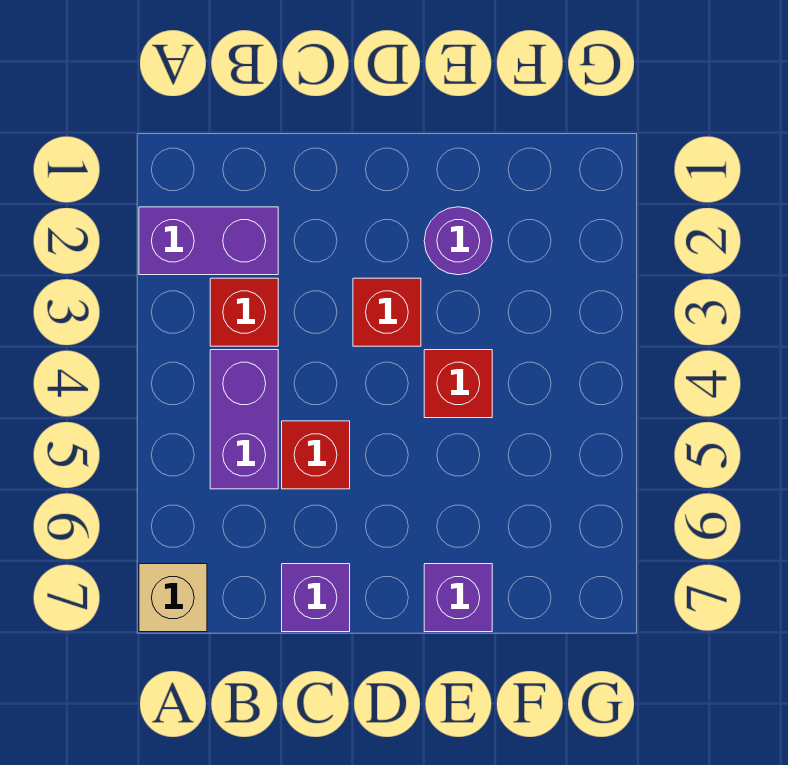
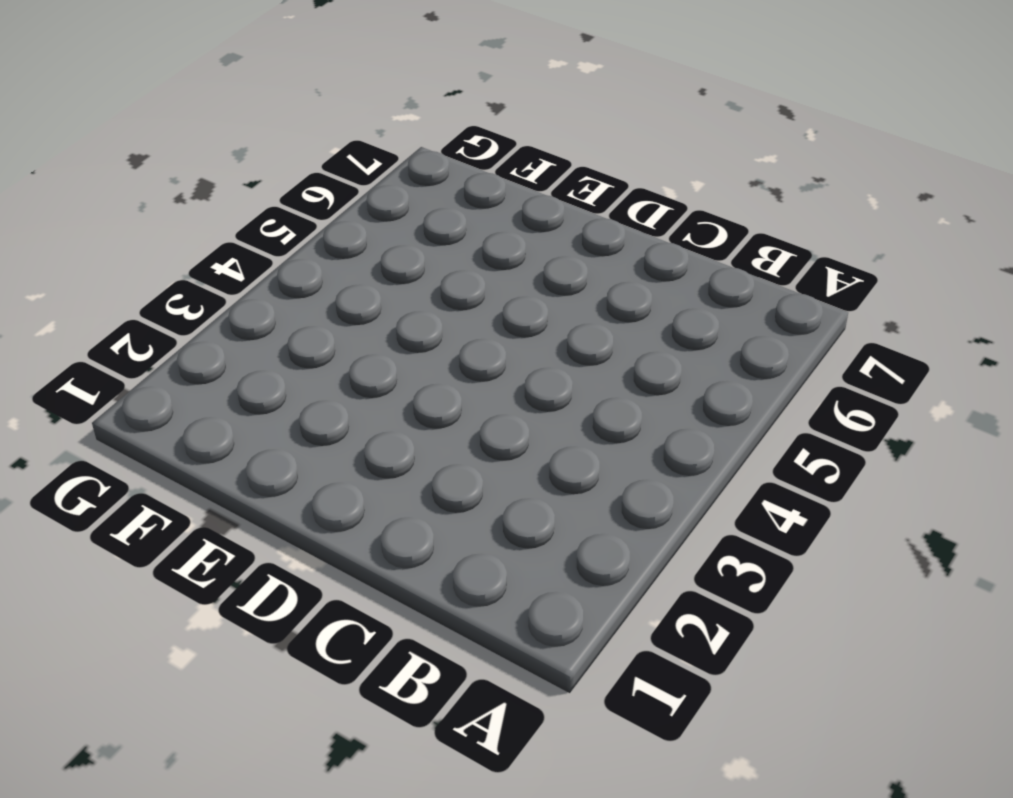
none -> purple 1x2 brick [139,207,278,275]
none -> tan 1x1 brick [139,564,207,632]

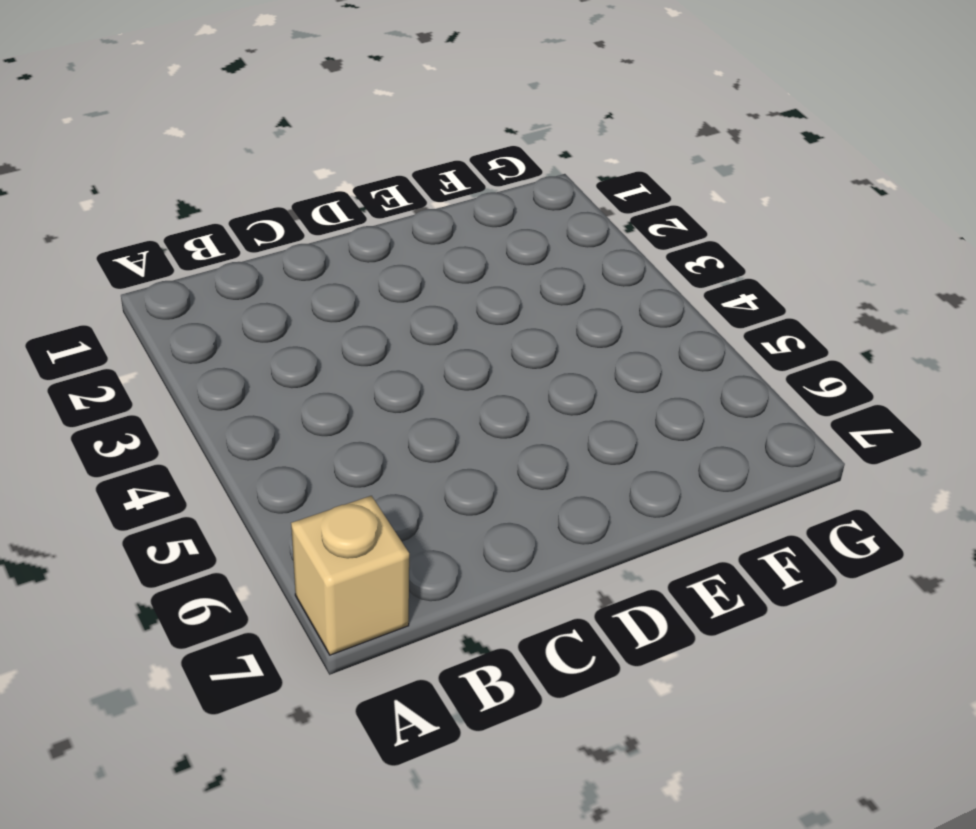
none -> purple 1x2 brick [139,207,278,275]
none -> red 1x1 brick [210,278,278,346]

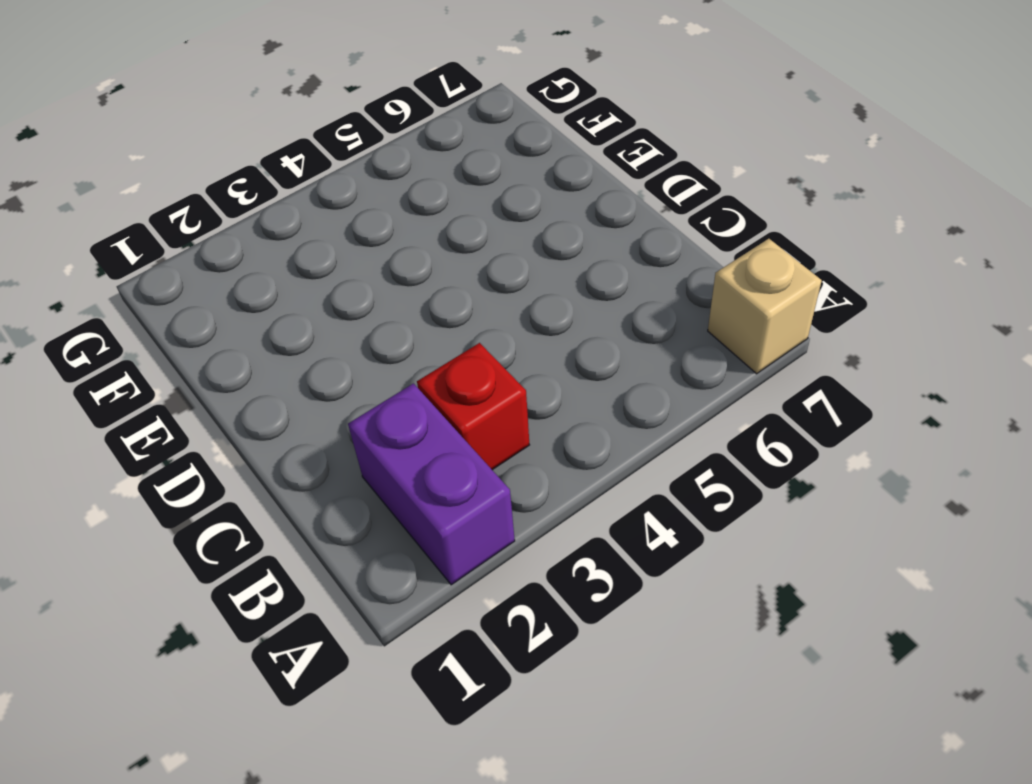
none -> purple 1x2 brick [210,350,278,489]
none -> red 1x1 brick [282,421,350,489]

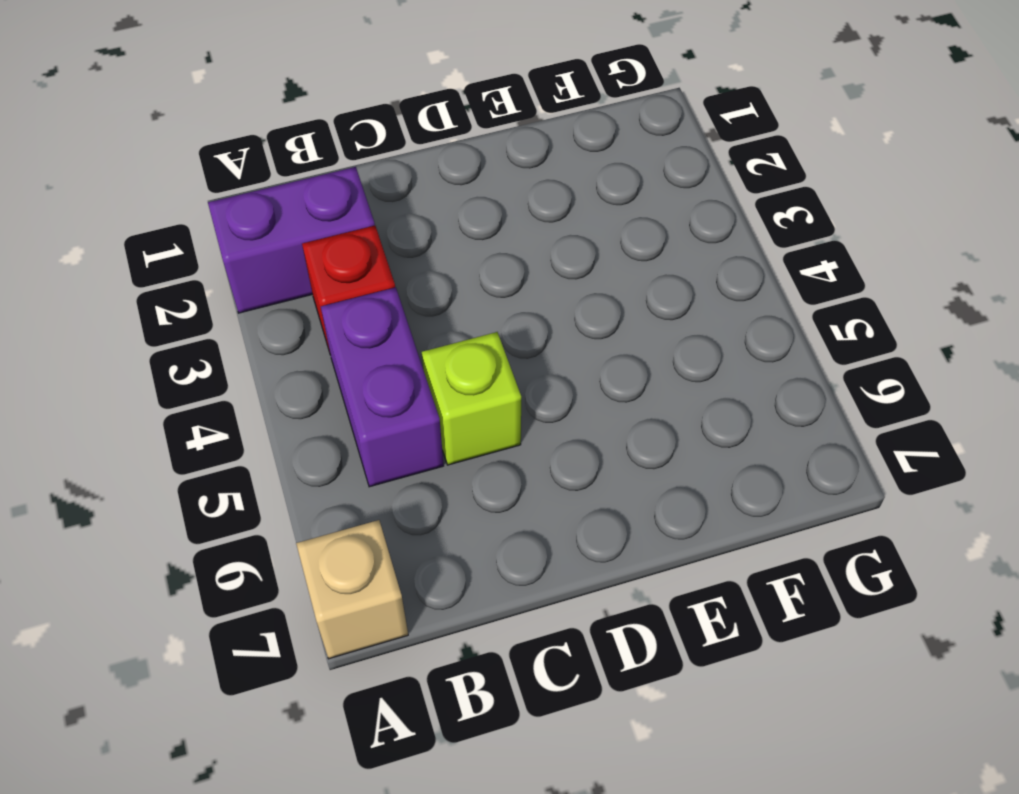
lime 1x1 brick [422,332,521,465] -> red 1x1 brick [282,421,350,489]
none -> purple 1x1 brick [282,564,350,632]
none -> red 1x1 brick [353,278,421,346]

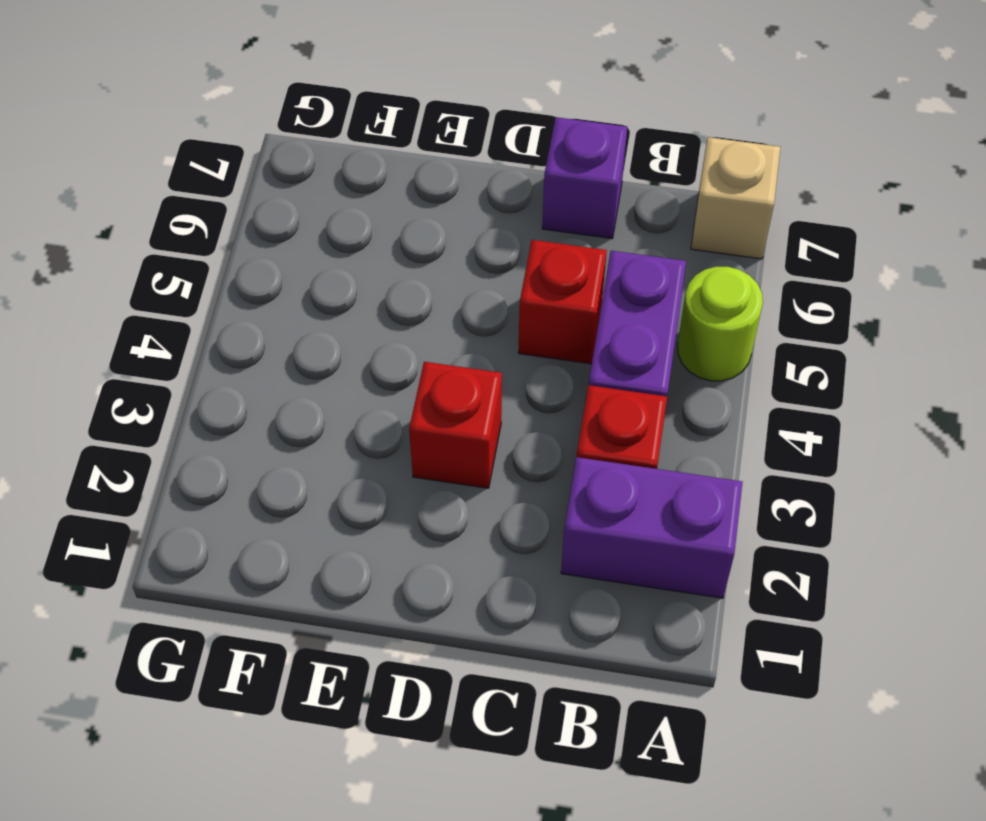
lime 1x1 round brick [678,267,763,381] -> none
none -> purple 1x1 round brick [424,207,492,275]
none -> red 1x1 brick [424,350,492,418]

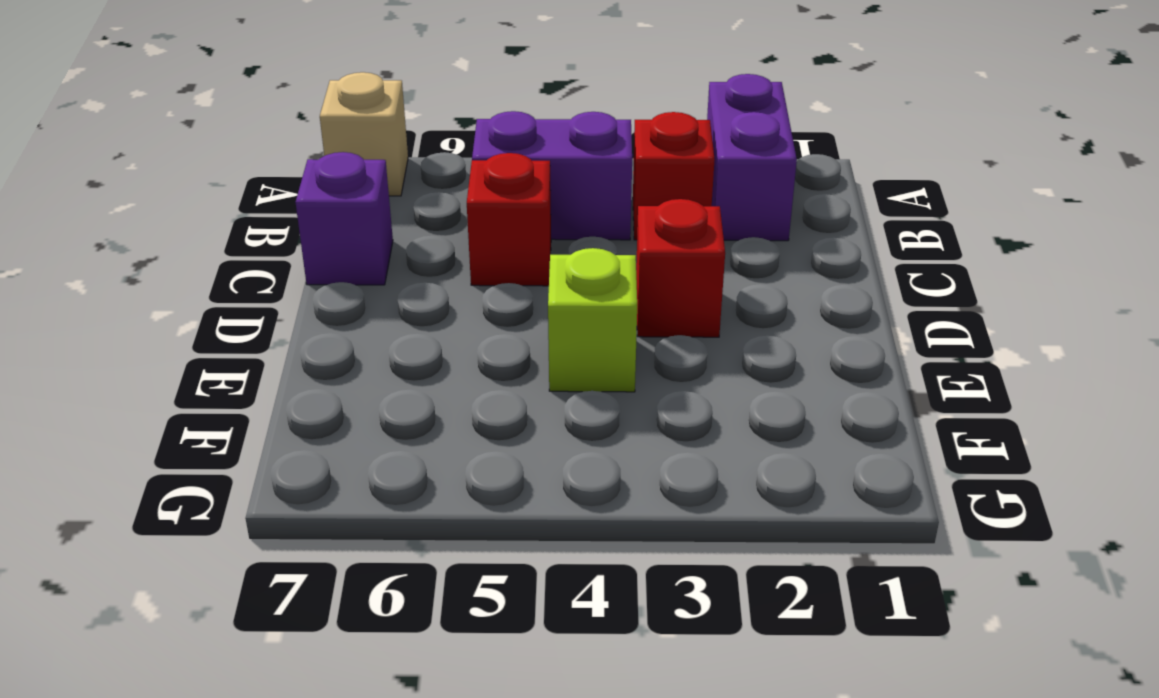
lime 1x1 brick [548,248,637,392] -> red 1x1 brick [424,350,492,418]
none -> purple 1x1 round brick [424,207,492,275]
none -> purple 1x1 brick [424,564,492,632]

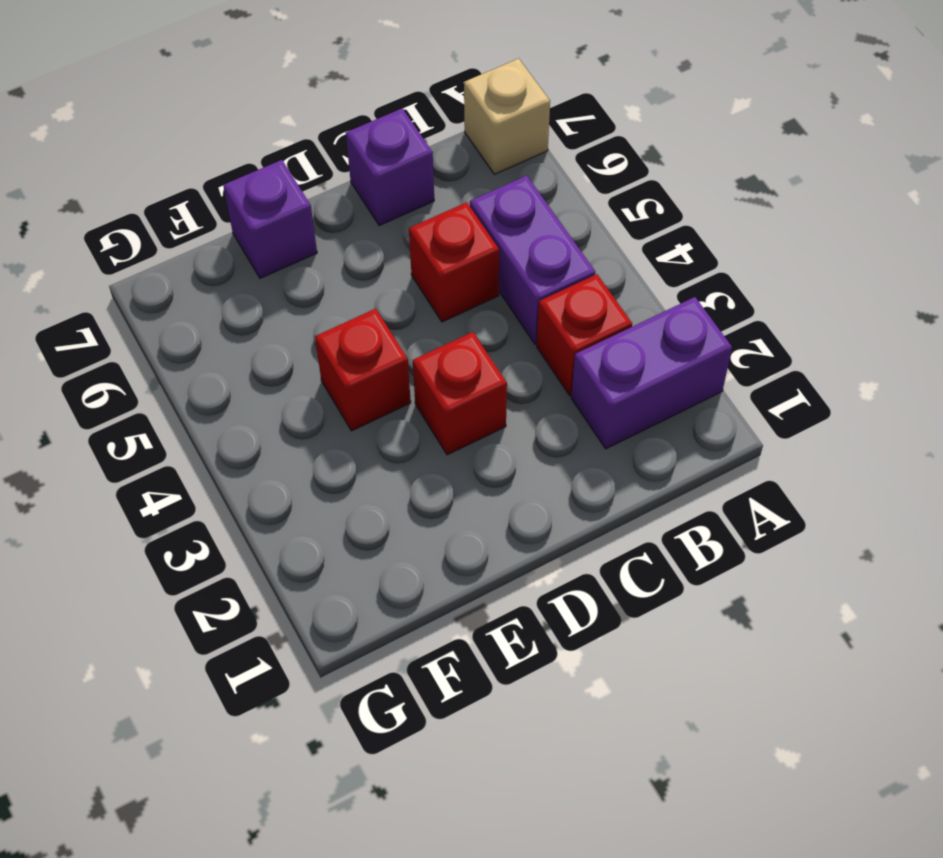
none -> purple 1x1 round brick [424,207,492,275]

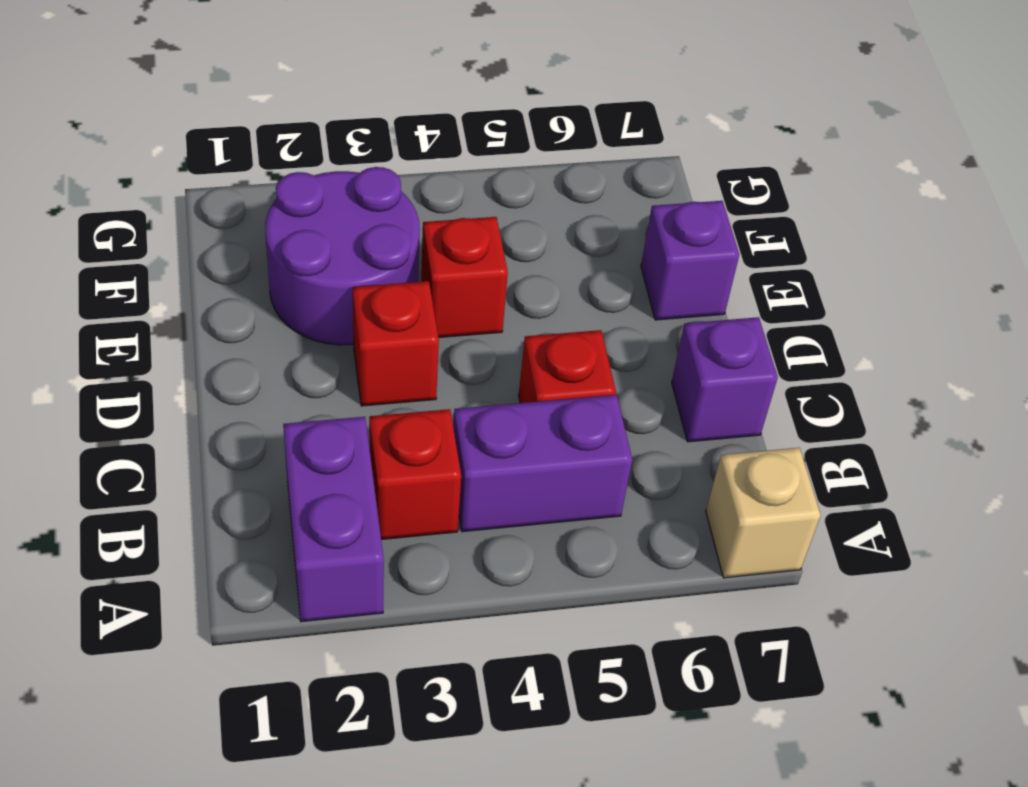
purple 2x2 round brick [265,167,420,345] -> purple 1x1 round brick [424,207,492,275]

